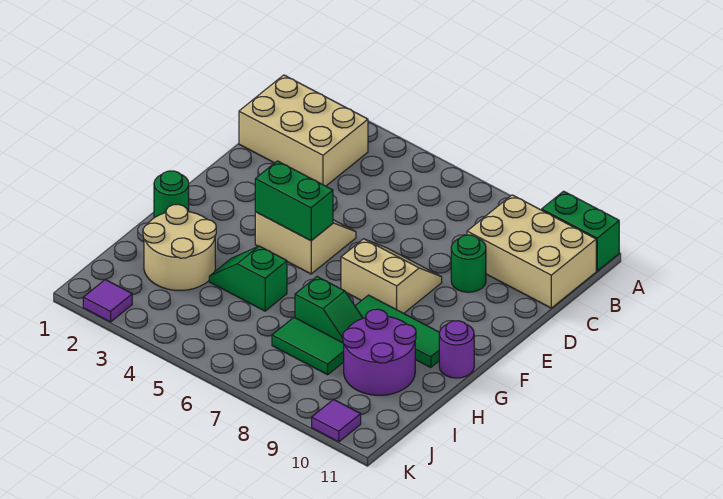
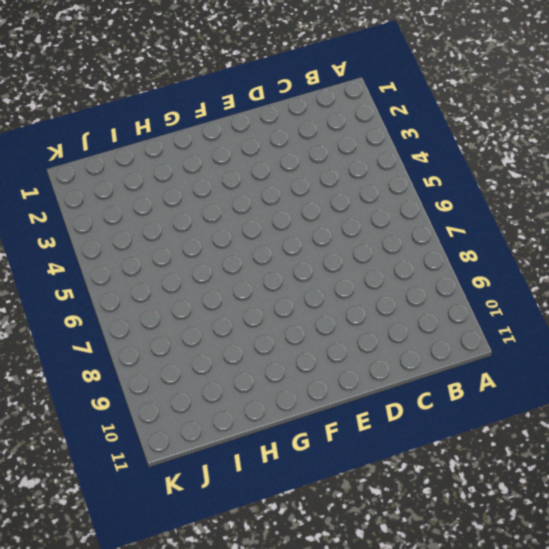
none -> green 1x2 brick [542,191,619,271]
none -> tan 2x3 brick [239,75,368,186]
none -> tan 2x3 brick [467,195,596,308]

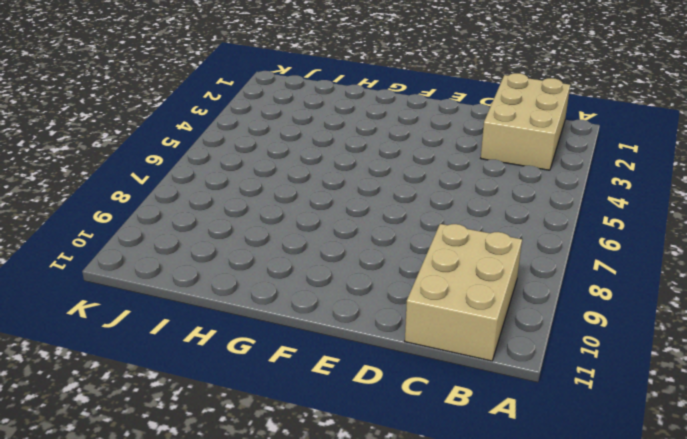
none -> green 1x2 brick [542,191,619,271]
none -> green 1x1 round brick [451,235,486,292]
none -> tan 2x2 slope [255,212,356,274]

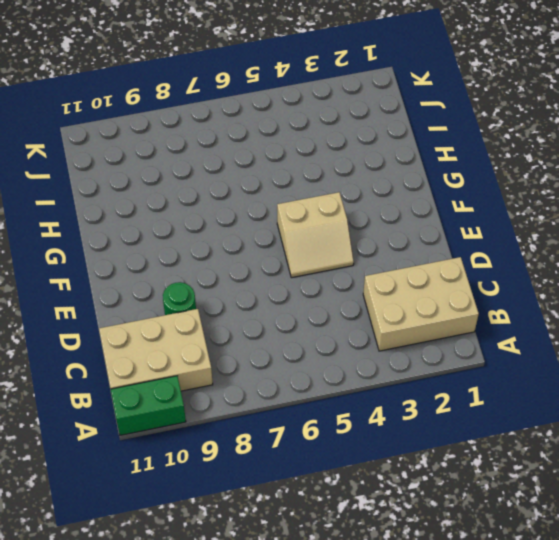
none -> tan 2x2 slope [341,239,442,313]
none -> green 1x1 round brick [154,171,189,218]
none -> green 1x3 tile [355,295,440,368]

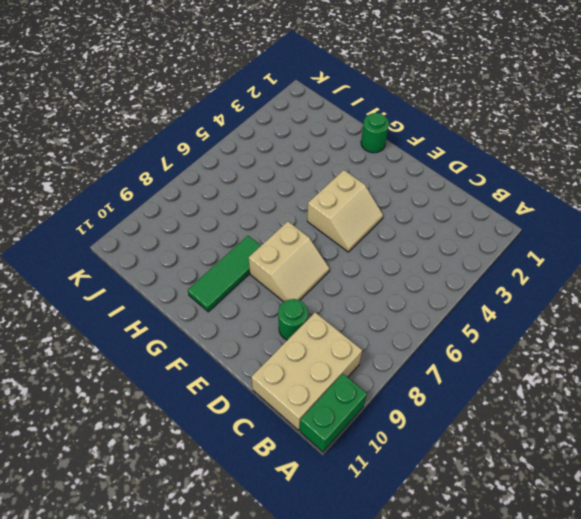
none -> tan 2x3 brick [239,75,368,186]
none -> purple 1x1 round brick [439,321,474,378]
none -> tan 2x2 round brick [143,204,216,291]

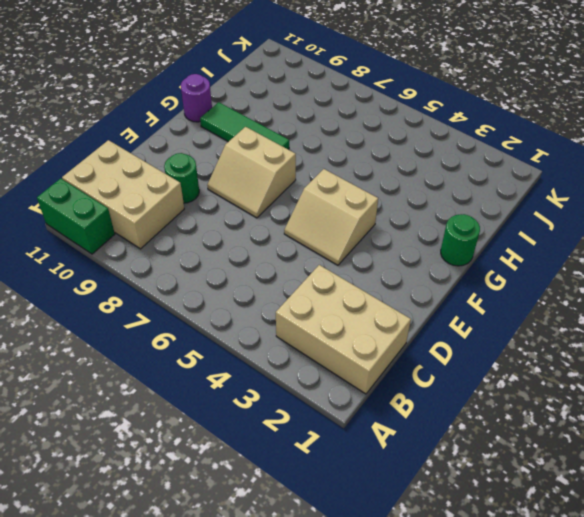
none -> tan 2x2 round brick [143,204,216,291]
none -> green 1x2 slope [209,246,287,311]
none -> green 1x2 slope [295,277,363,343]

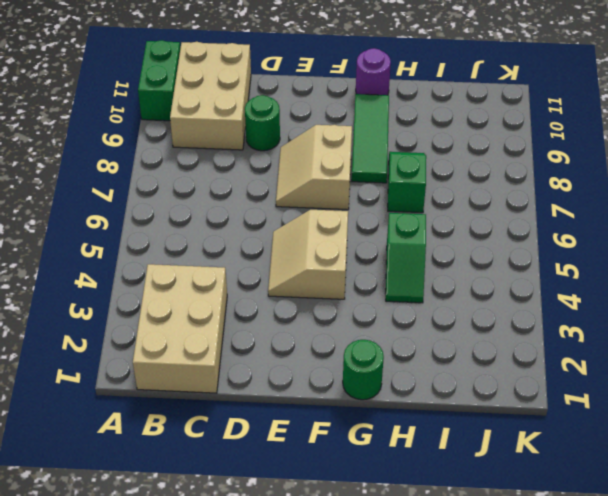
none -> tan 2x2 round brick [143,204,216,291]
none -> purple 2x2 round brick [343,309,416,395]
none -> green 1x2 tile [272,317,344,375]

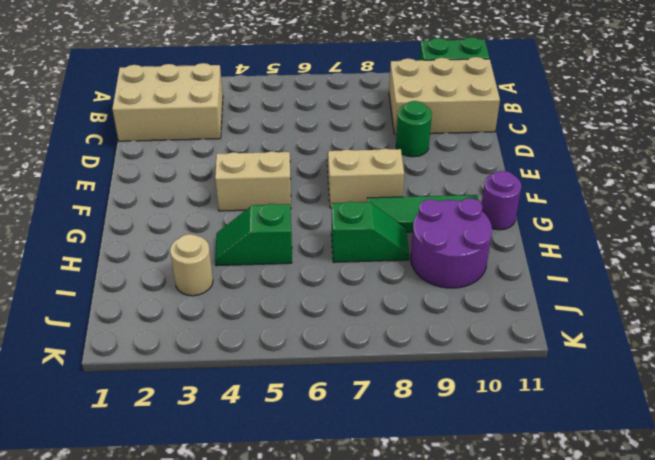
tan 1x1 round brick [170,234,213,296] -> tan 2x2 round brick [143,204,216,291]
none -> green 1x1 round brick [154,171,189,218]
none -> green 1x2 tile [272,317,344,375]
none -> purple 1x1 tile [83,280,132,322]

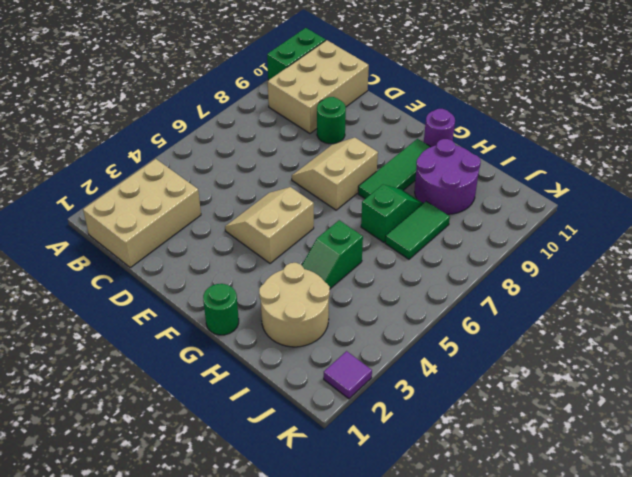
none -> purple 1x1 tile [312,399,361,442]
none -> green 1x2 brick [255,161,333,241]

